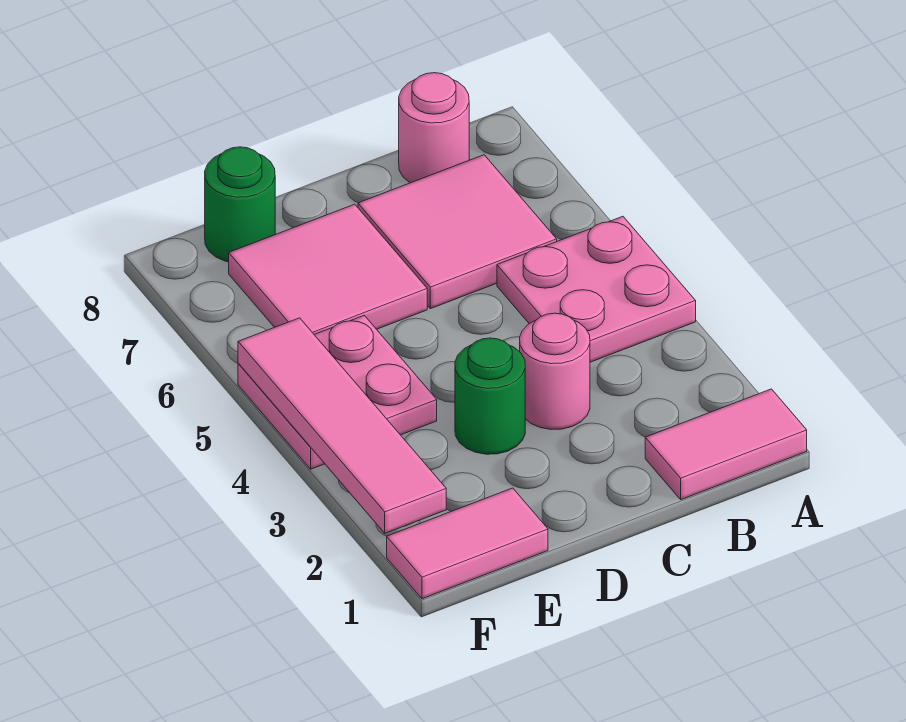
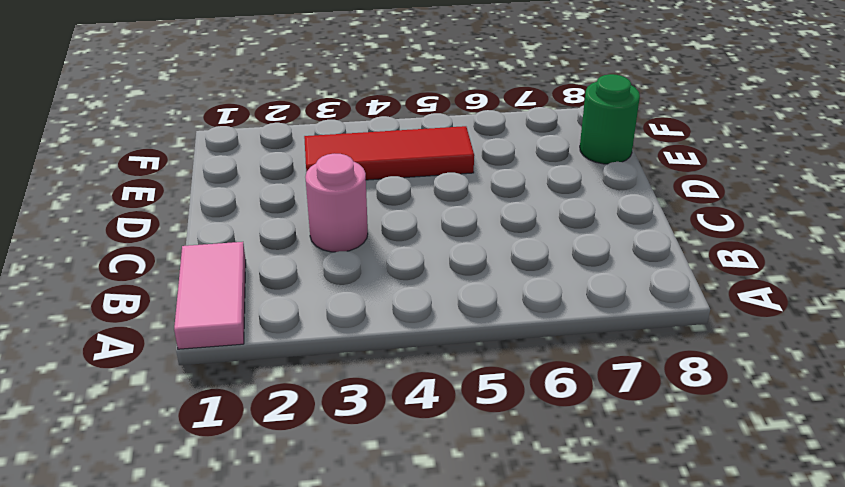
red 1x3 tile [304,126,474,180] -> pink 2x2 plate [238,315,437,469]
none -> pink 2x2 plate [497,216,696,362]
none -> pink 2x2 tile [358,155,557,309]

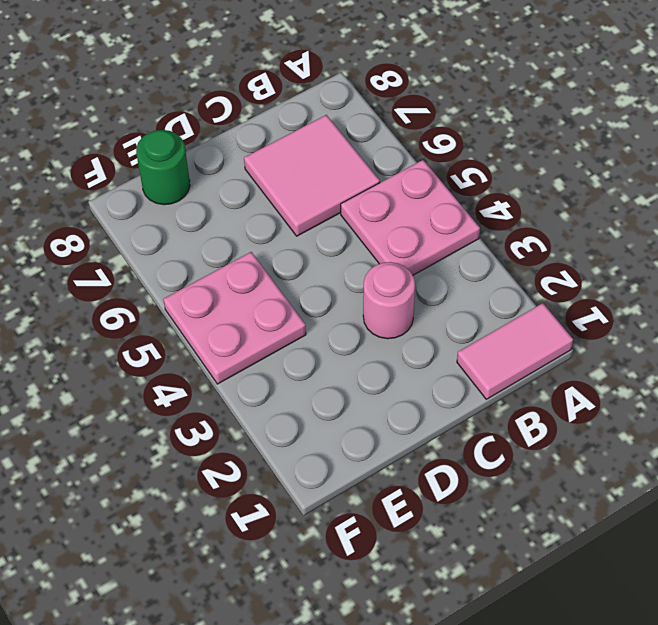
none -> pink 1x1 round brick [399,73,469,183]
none -> green 1x1 round brick [455,338,525,454]

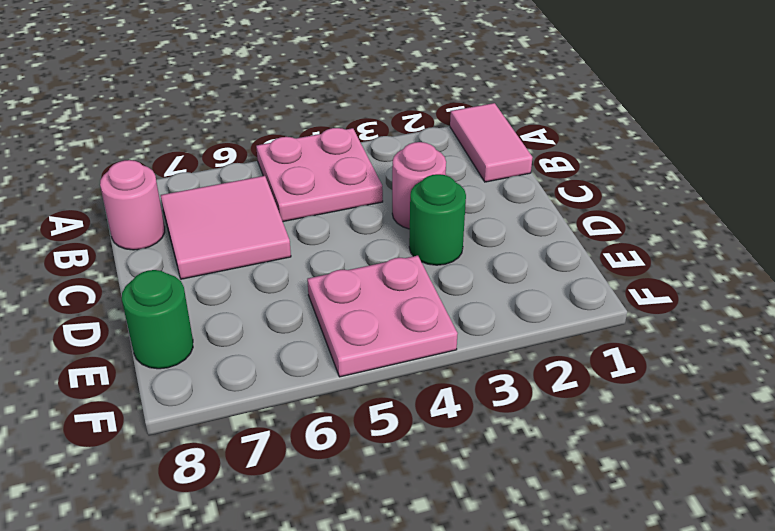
none -> pink 2x2 tile [229,204,427,334]
none -> pink 1x2 tile [387,488,548,599]

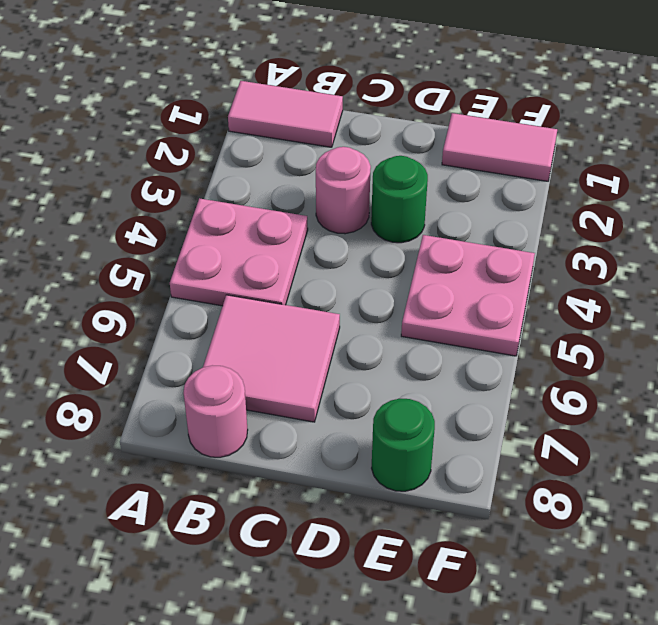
none -> pink 2x2 tile [229,204,427,334]
none -> pink 1x4 tile [238,318,446,533]

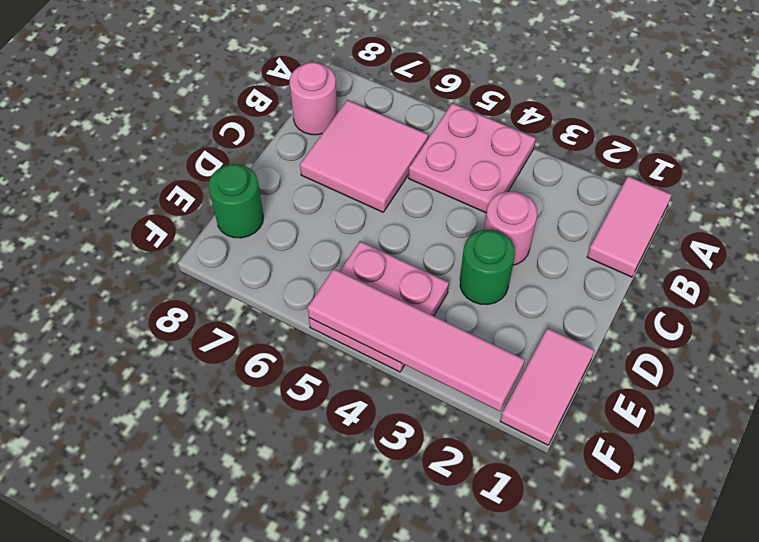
none -> pink 2x2 tile [229,204,427,334]

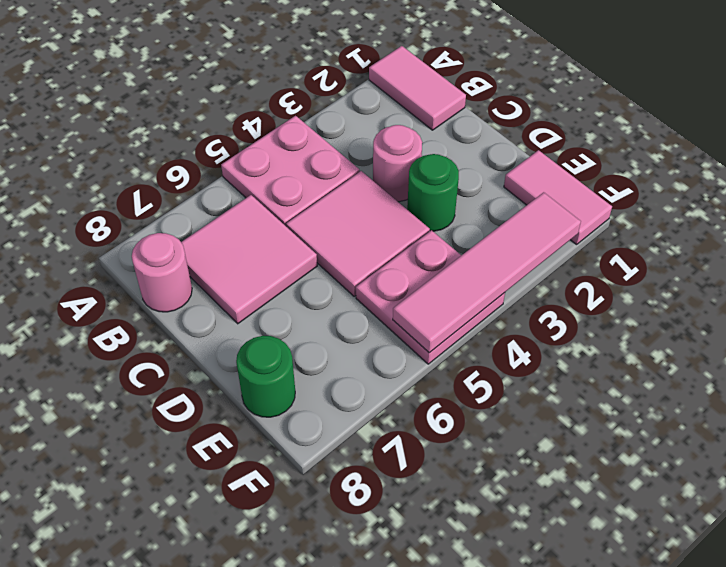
pink 2x2 tile [286,171,430,296] -> pink 2x2 tile moved to [229,204,427,334]

